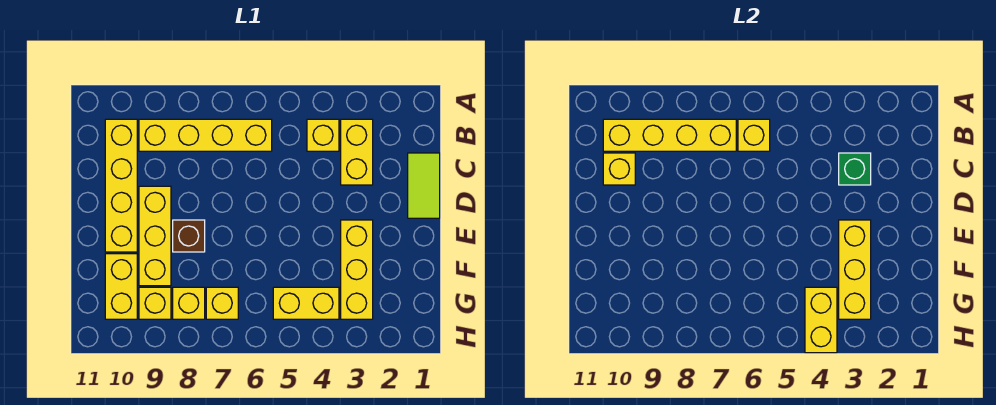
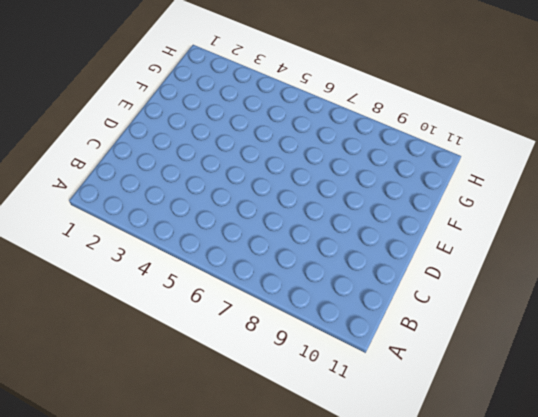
none -> yellow 1x2 brick [341,119,373,185]
none -> yellow 1x1 brick [307,119,339,151]
none -> yellow 1x4 brick [139,119,272,151]

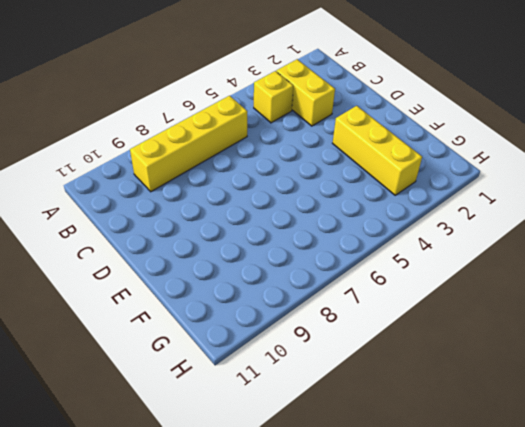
none -> yellow 1x4 brick [105,119,137,252]
none -> lime 1x2 tile [408,153,440,218]
none -> yellow 1x3 brick [139,186,171,286]

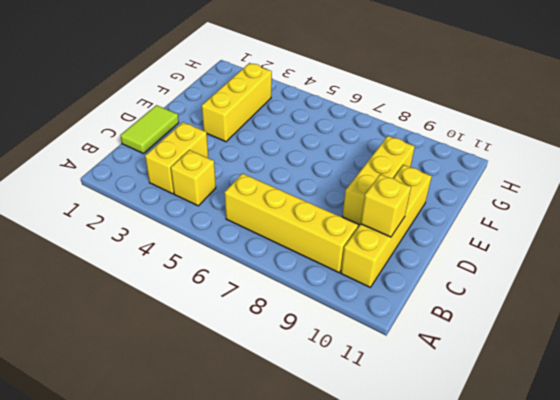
none -> brown 1x1 brick [173,220,205,252]
none -> yellow 1x2 brick [105,254,137,319]
none -> yellow 1x2 brick [273,287,339,319]

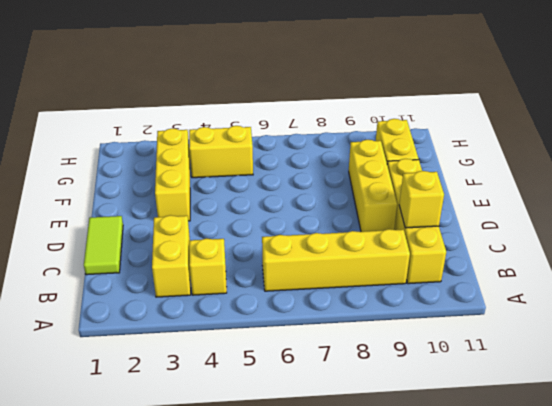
none -> brown 1x1 brick [173,220,205,252]
none -> yellow 1x1 brick [206,287,238,319]
none -> yellow 1x1 brick [173,287,205,319]

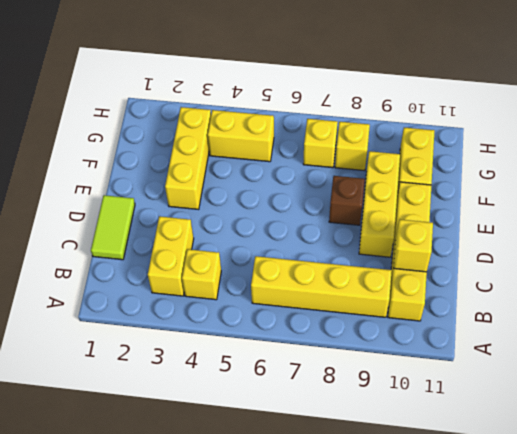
none -> yellow 1x1 brick [139,287,171,319]
none -> yellow 1x1 brick [738,119,770,151]
none -> yellow 1x4 brick [603,119,736,151]

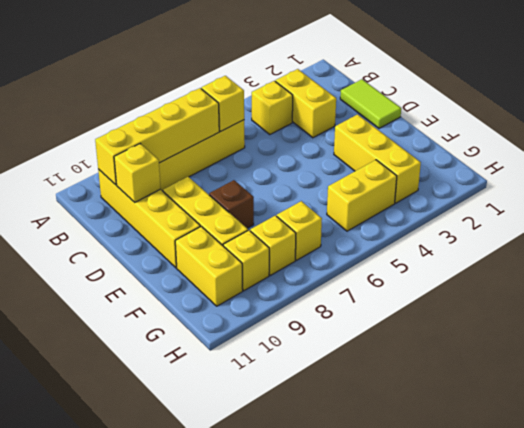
none -> green 1x1 brick [839,153,871,185]
none -> yellow 1x3 brick [839,220,871,319]
none -> yellow 1x2 brick [805,287,837,353]

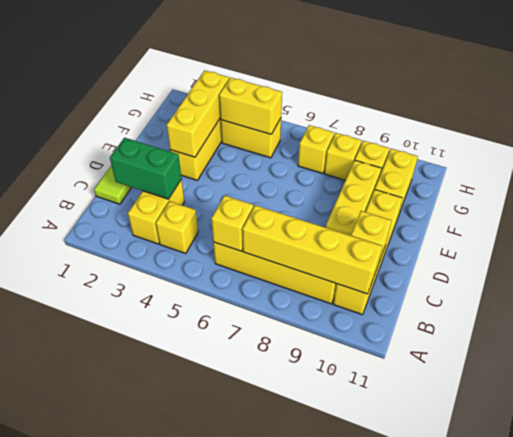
green 1x2 brick [110,138,182,199] -> green 1x1 brick [839,153,871,185]
yellow 1x2 brick [219,78,282,134] -> yellow 1x2 brick turned to [805,287,837,353]
none -> brown 1x1 brick [173,220,205,252]

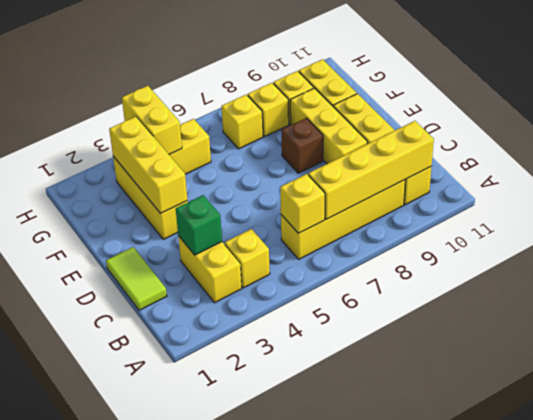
none -> yellow 1x1 brick [603,153,635,185]

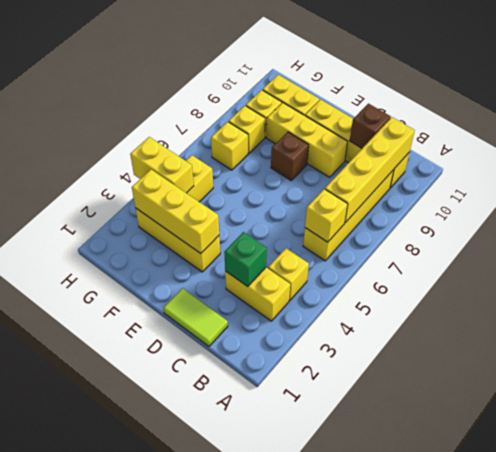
brown 1x1 brick [350,104,391,148] -> yellow 1x1 brick [603,153,635,185]

